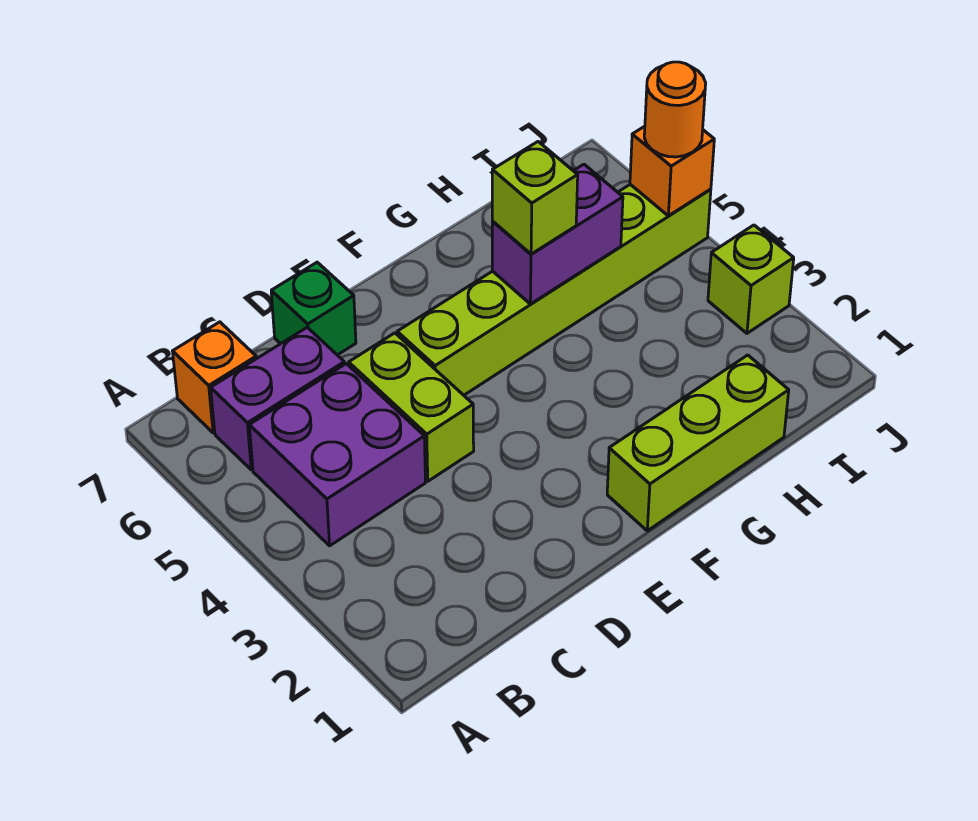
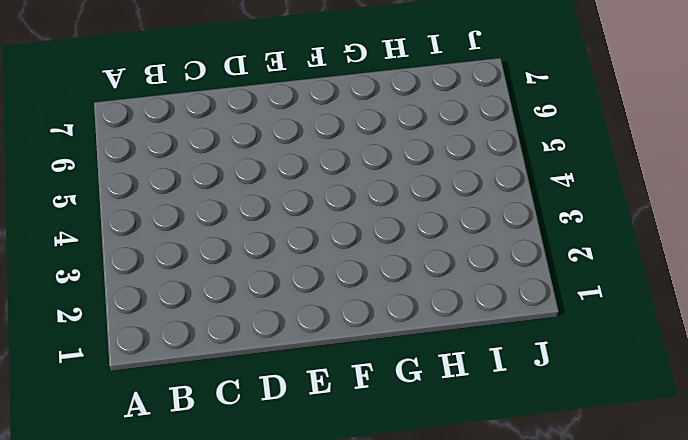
none -> purple 2x2 brick [249,364,425,546]
none -> purple 1x2 brick [211,328,345,470]
none -> orange 1x1 brick [173,322,256,433]

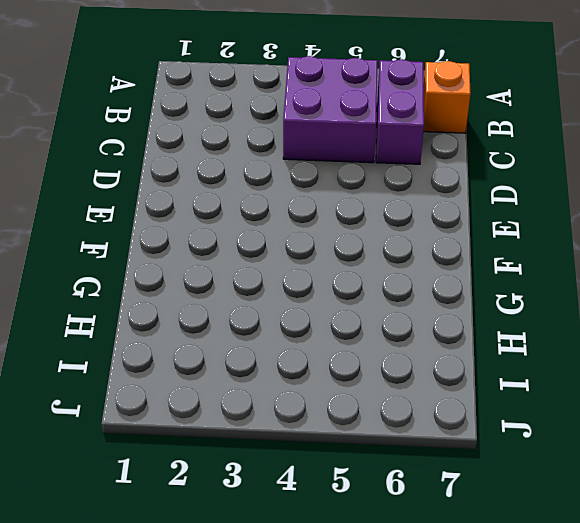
none -> lime 1x2 brick [349,333,474,481]
none -> green 1x1 brick [271,262,356,355]
none -> lime 1x6 brick [397,184,711,395]

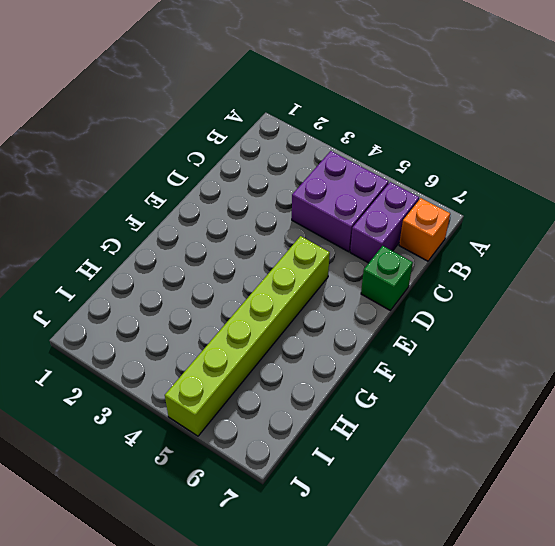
none -> lime 1x2 brick [349,333,474,481]
none -> lime 1x3 brick [607,355,789,531]
none -> lime 1x1 brick [708,225,794,333]

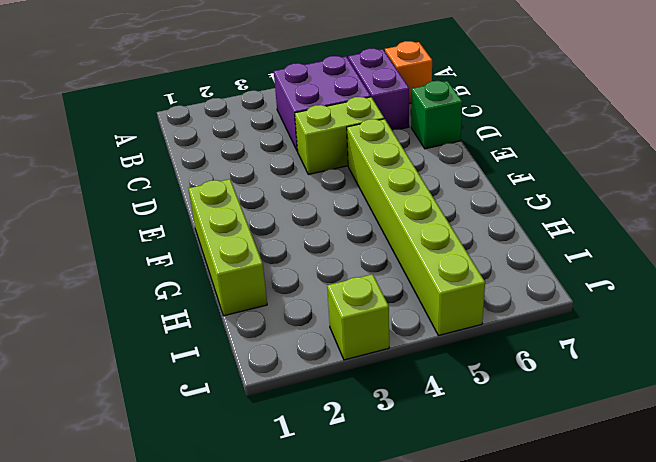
none -> purple 1x2 brick [492,164,623,304]
none -> orange 1x1 brick [630,126,714,216]
none -> lime 1x1 brick [492,142,578,254]

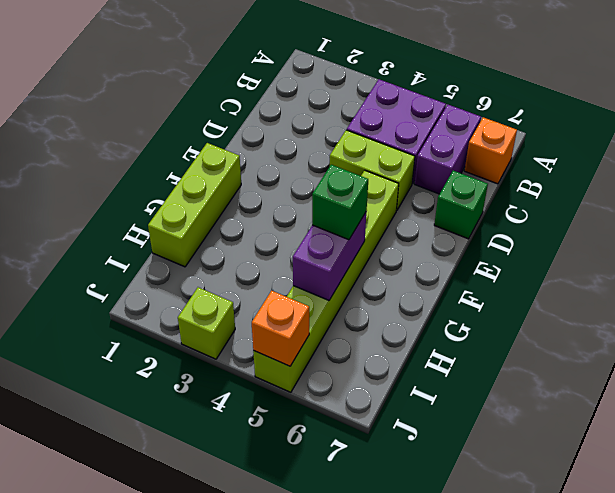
green 1x1 brick [312,165,368,240] -> lime 1x1 brick [492,142,578,254]
none -> orange 1x1 round brick [644,62,706,157]

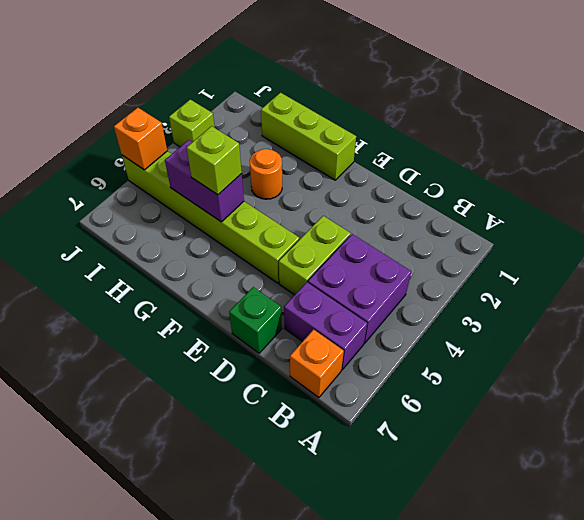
orange 1x1 round brick [250,149,282,199] -> orange 1x1 round brick moved to [644,62,706,157]

